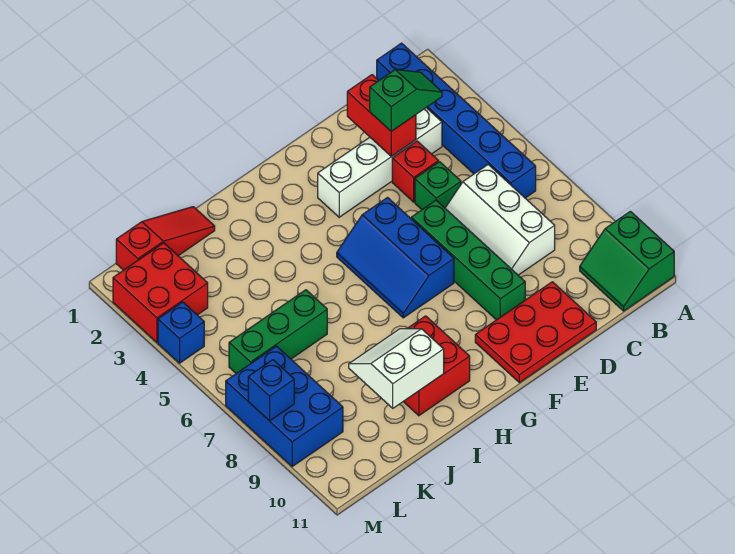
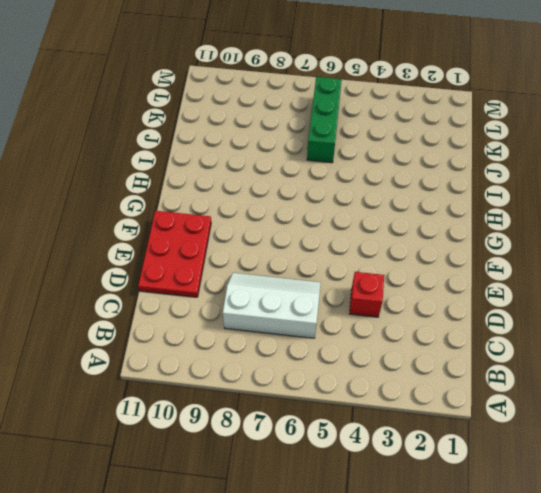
none -> green 2x2 slope [580,211,674,311]
none -> blue 1x6 brick [377,43,536,198]
none -> white 1x4 brick [318,108,442,217]

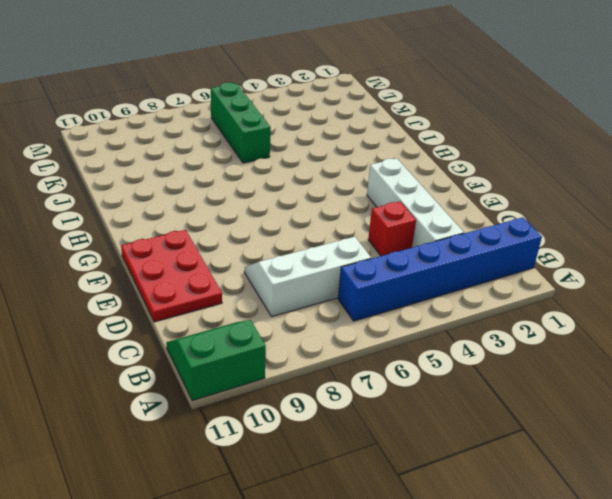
none -> green 1x1 brick [415,162,461,209]
none -> green 1x4 brick [411,200,525,320]
none -> blue 2x3 slope [337,198,454,318]

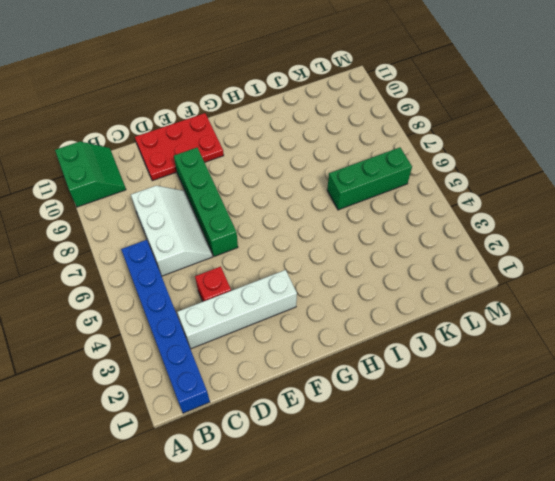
none -> green 1x1 brick [415,162,461,209]
none -> blue 2x3 slope [337,198,454,318]
none -> red 2x2 brick [403,316,470,416]

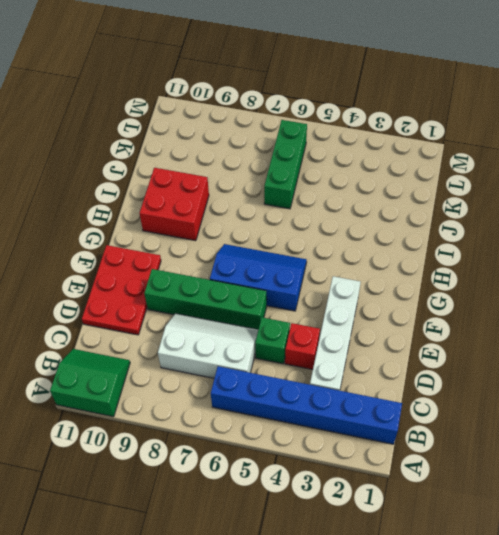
none -> red 1x3 slope [116,207,215,270]
none -> red 2x2 brick [113,243,208,342]
none -> blue 2x3 brick [226,346,343,466]

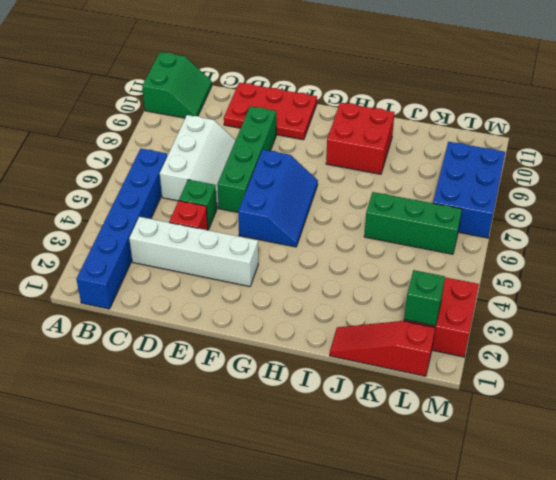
green 1x1 brick [404,270,445,326] -> none
none -> blue 1x1 brick [158,302,204,363]
none -> red 1x2 brick [347,75,416,156]
none -> white 2x2 slope [349,329,444,408]

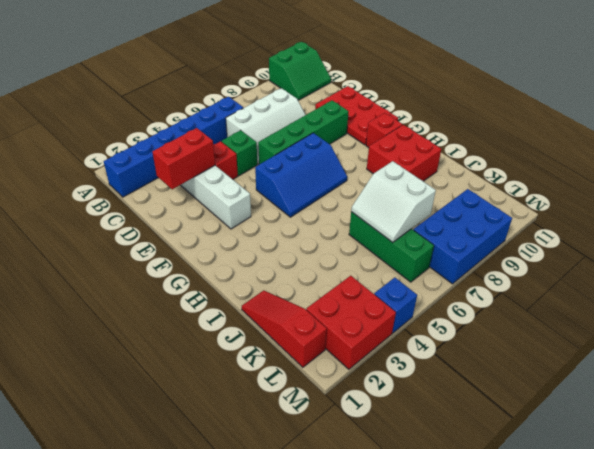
red 1x1 brick [366,113,402,148] -> none
white 2x2 slope [351,161,436,242] -> white 2x2 slope moved to [349,329,444,408]
none -> blue 1x1 brick [248,360,294,421]
none -> green 1x2 slope [370,70,442,131]

